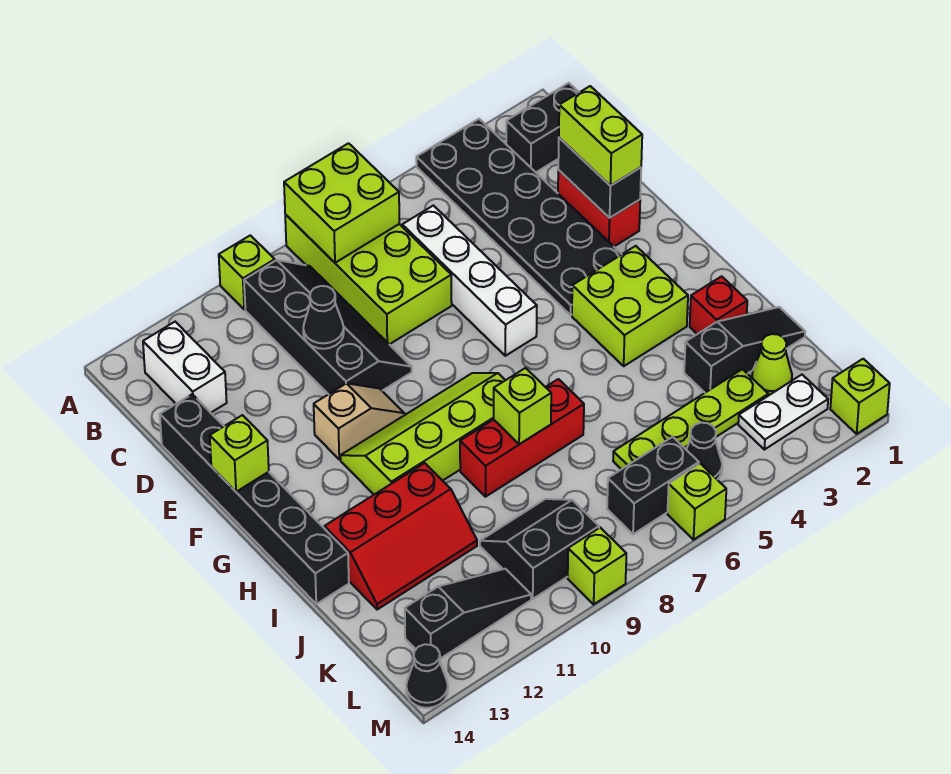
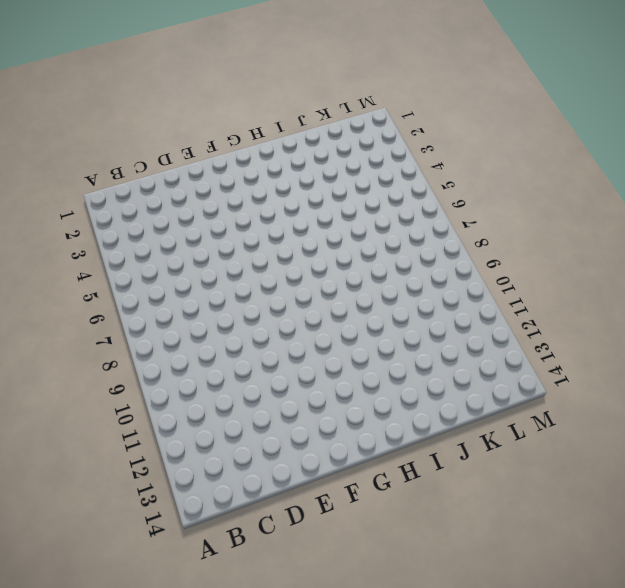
none -> black 2x6 plate [416,119,622,315]
none -> lime 2x4 brick [285,215,452,344]
none -> lime 1x1 brick [219,235,275,310]
none -> black 1x2 brick [506,83,579,172]

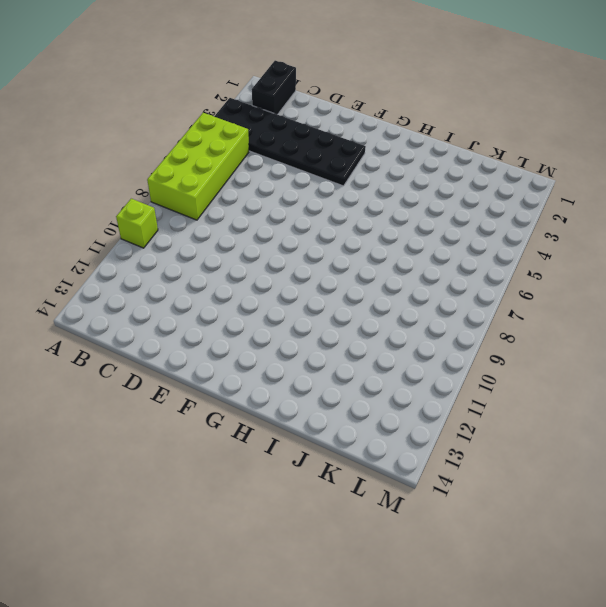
lime 2x4 brick [147,113,249,220] -> lime 2x4 brick turned to [285,215,452,344]
none -> black 2x4 slope [244,260,412,394]
none -> white 1x2 brick [143,322,227,413]
none -> white 1x4 brick [402,206,537,356]
none -> red 1x2 brick [558,170,640,246]

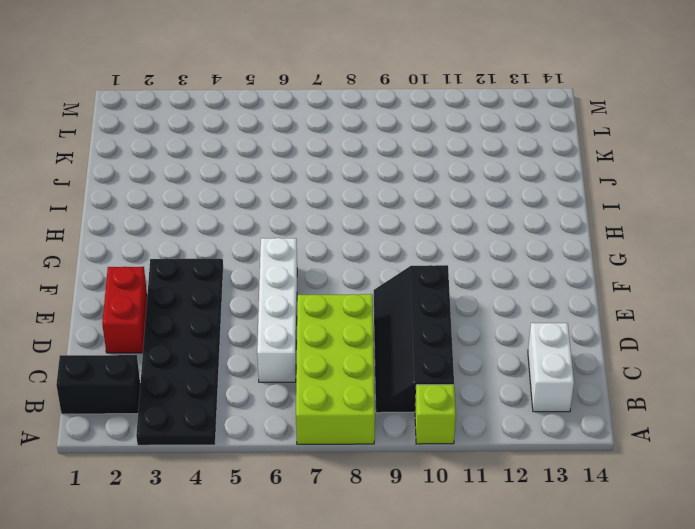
none -> black 1x6 brick [160,394,349,604]
none -> tan 1x2 slope [314,383,405,459]
none -> lime 2x2 brick [572,246,688,366]
none -> lime 2x4 slope [340,373,505,494]

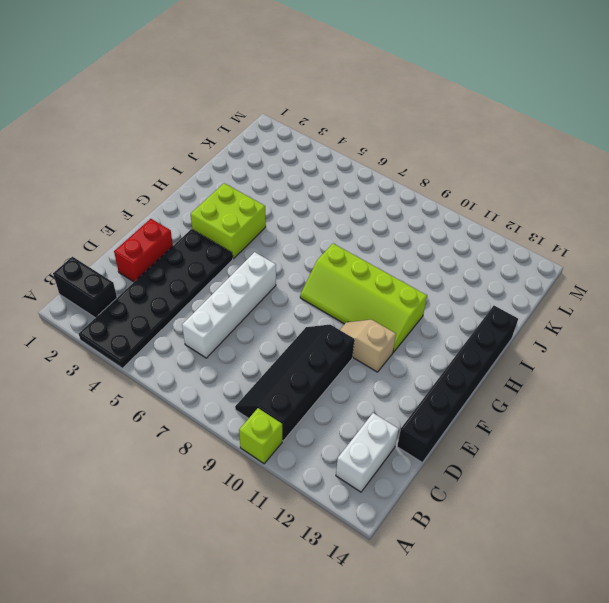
none -> lime 2x4 brick [285,215,452,344]
none -> red 1x1 brick [690,276,747,334]
none -> red 1x3 brick [460,379,584,497]
none -> red 2x3 slope [324,463,477,610]

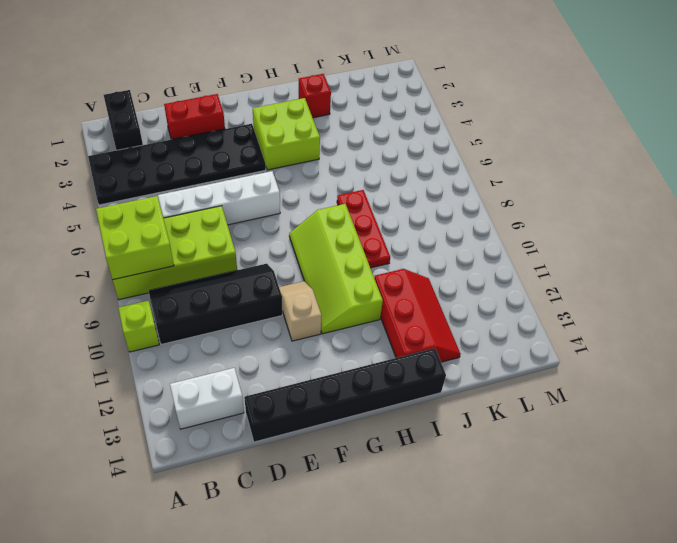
red 1x3 plate [337,190,390,268] -> red 1x3 brick [460,379,584,497]
none -> black 1x3 slope [684,307,805,393]
none -> lime 1x1 cone [752,334,792,396]
none -> lime 1x4 plate [613,369,768,469]
none -> black 2x2 slope [480,499,599,599]

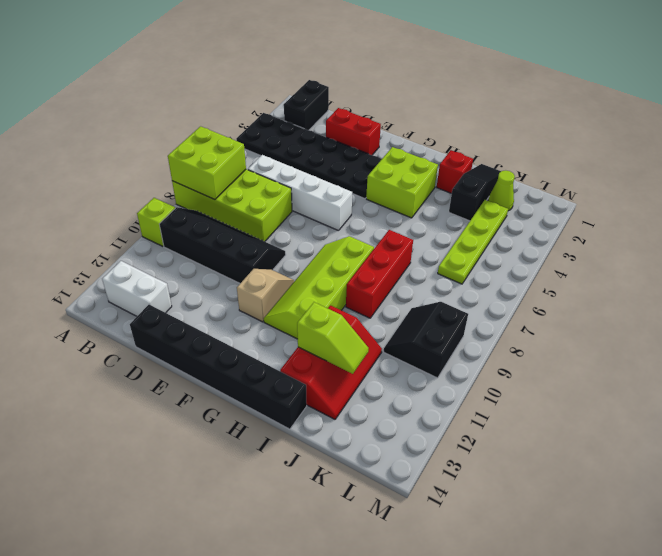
lime 1x2 slope [297,302,368,374] -> none
none -> white 1x2 plate [738,375,828,450]
none -> black 1x1 cone [686,423,722,479]
none -> black 1x2 brick [607,437,699,534]
none -> black 1x3 slope [405,569,531,659]

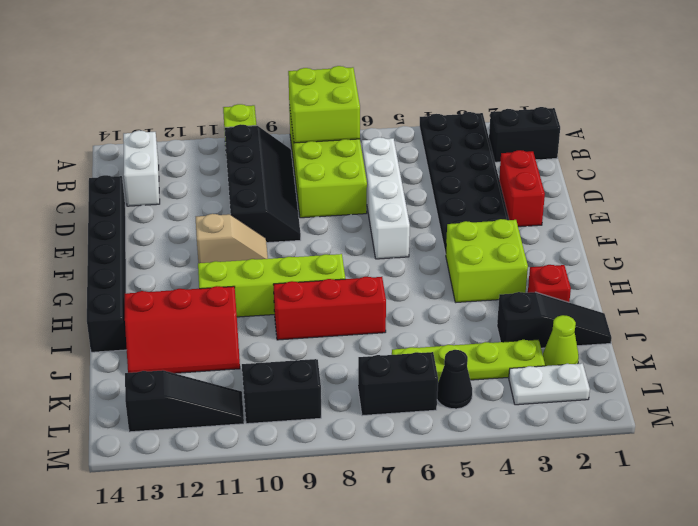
none -> lime 1x1 brick [830,359,890,434]
none -> lime 1x1 brick [667,464,726,540]
none -> lime 1x1 brick [568,528,626,604]
none -> black 1x1 cone [406,644,448,708]

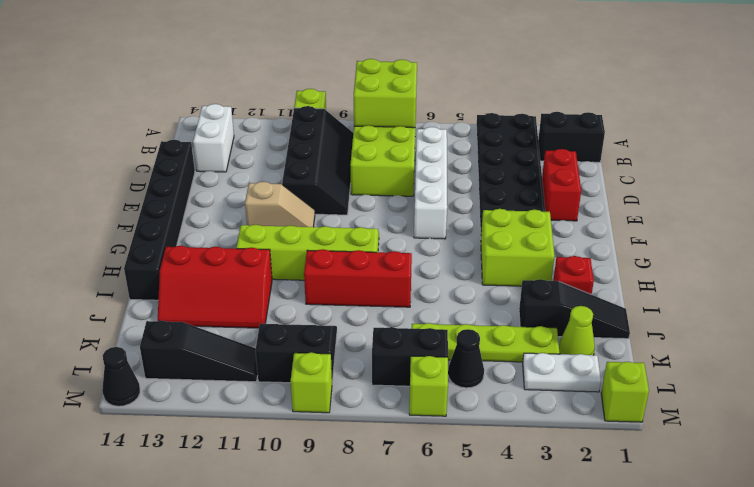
none -> black 1x2 brick [558,138,641,218]
none -> black 1x1 cone [303,286,344,349]
none -> lime 1x1 brick [210,415,269,492]
none -> lime 1x1 brick [494,368,551,444]

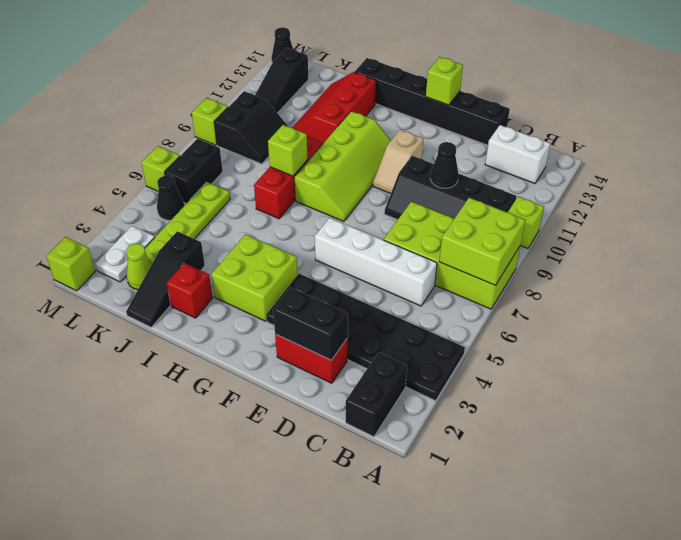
none -> lime 1x2 brick [559,86,642,186]

